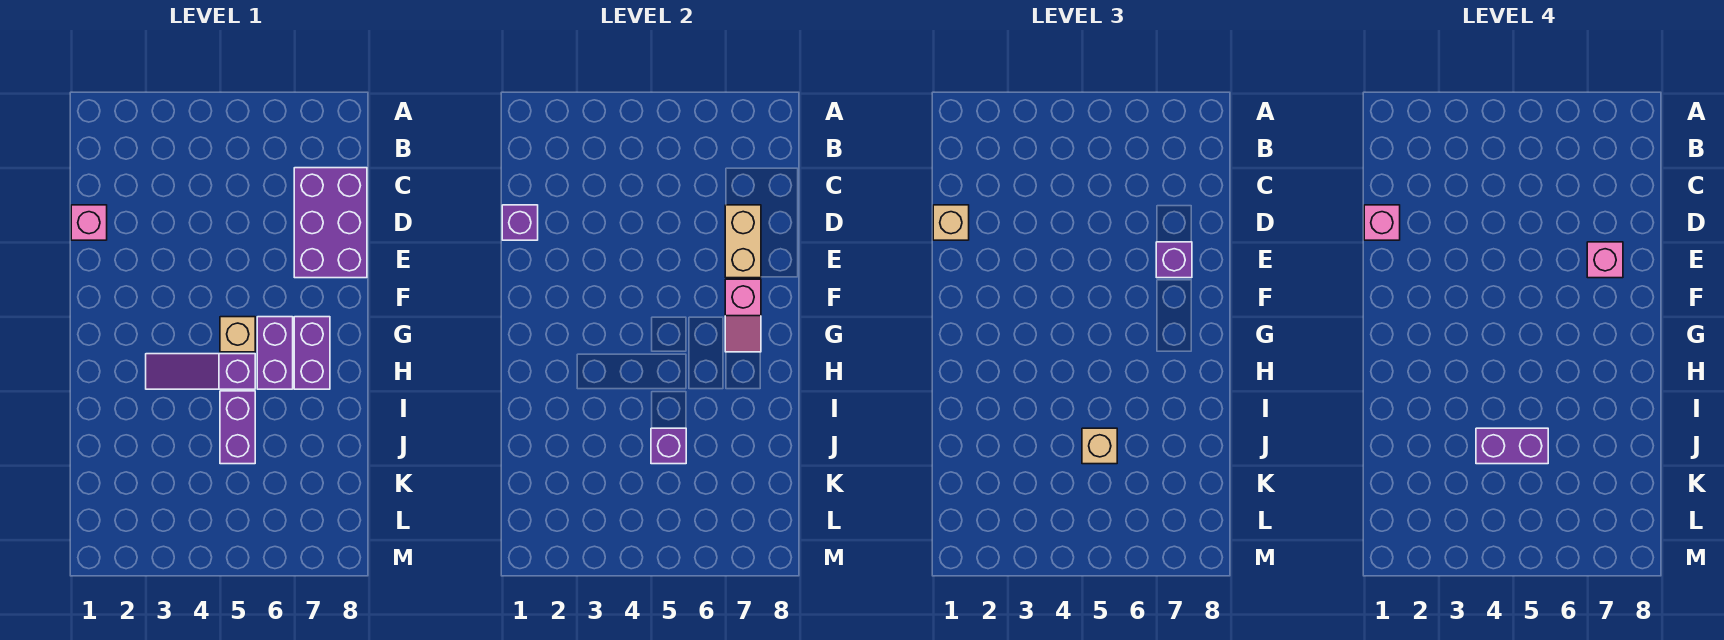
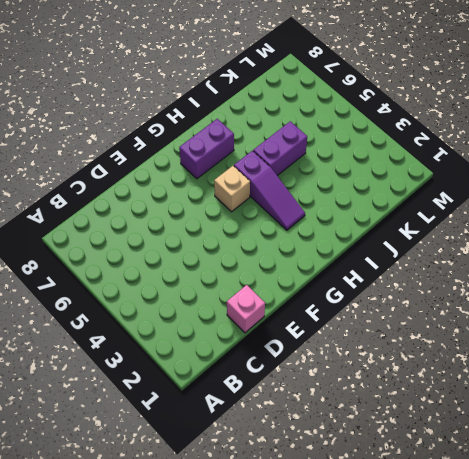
none -> purple 2x3 brick [294,168,367,278]
none -> purple 1x2 brick [257,317,293,389]
none -> purple 1x1 brick [502,205,538,240]

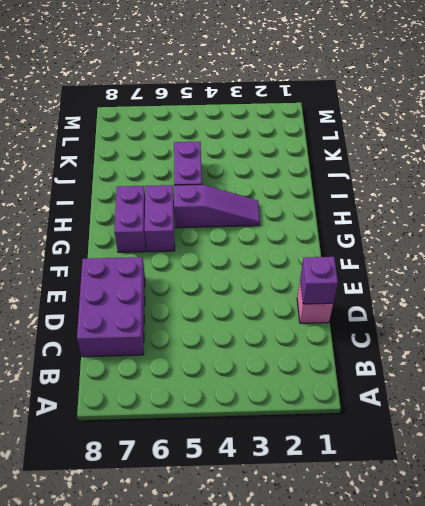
none -> tan 1x1 brick [220,317,255,352]
none -> tan 1x2 brick [725,205,761,278]
none -> pink 1x2 slope [725,279,761,352]

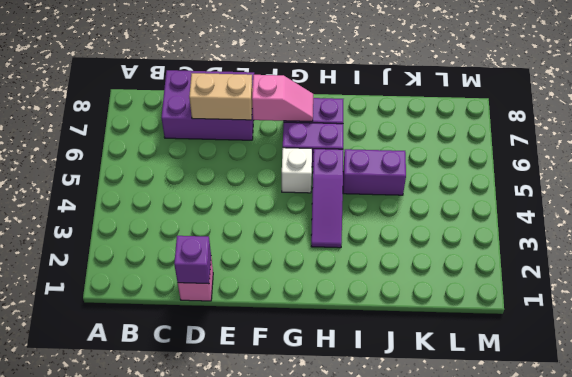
white 1x1 brick [282,148,312,193] -> tan 1x1 brick [220,317,255,352]
none -> purple 1x1 brick [651,428,686,464]
none -> tan 1x1 brick [933,205,969,240]
none -> purple 1x1 brick [1156,242,1192,278]

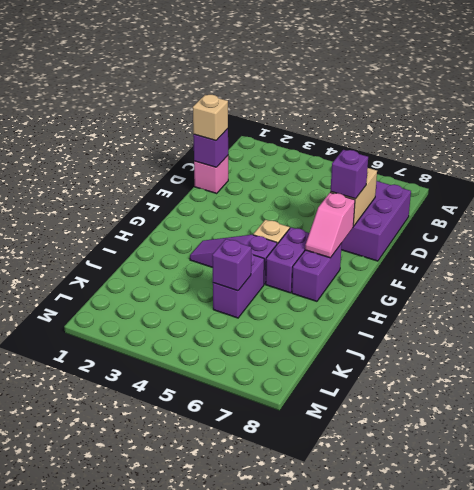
none -> tan 1x1 brick [1082,428,1117,464]
none -> pink 1x1 brick [1364,205,1400,240]
none -> pink 1x1 brick [1587,242,1623,278]

